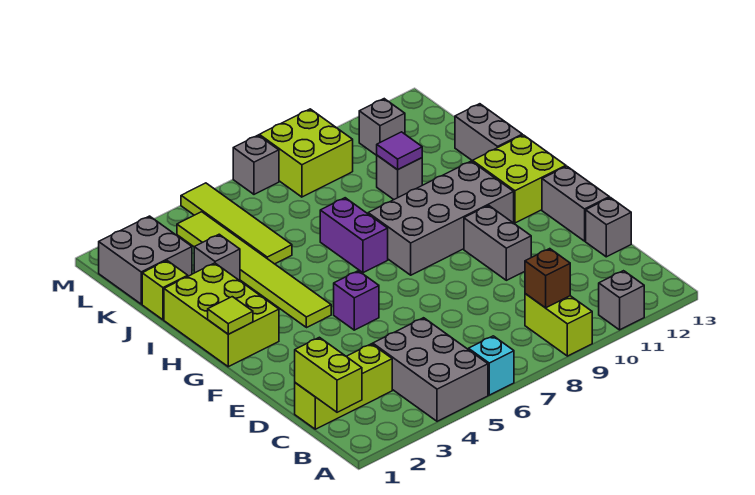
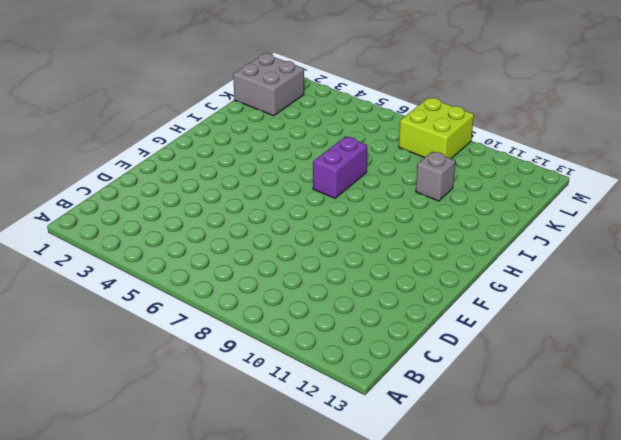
none -> grey 2x3 brick [373,318,488,421]
none -> cyan 1x1 brick [469,336,514,395]
none -> lime 1x2 brick [525,294,592,356]

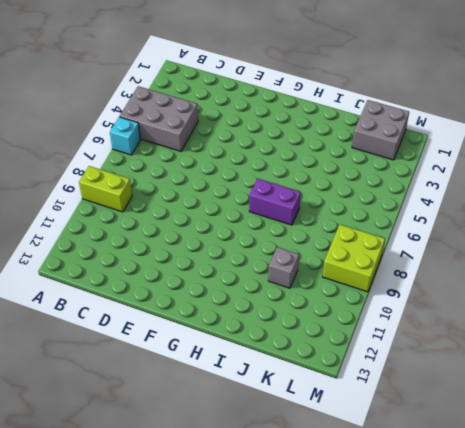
none -> grey 1x1 brick [599,271,644,330]
none -> lime 1x3 brick [295,344,392,429]
none -> grey 1x1 brick [586,198,631,257]

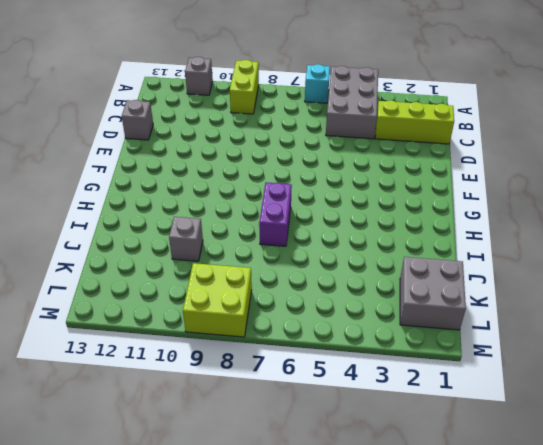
none -> grey 1x2 brick [464,205,531,280]
none -> grey 1x2 brick [542,166,609,241]
none -> purple 1x1 brick [334,271,379,330]

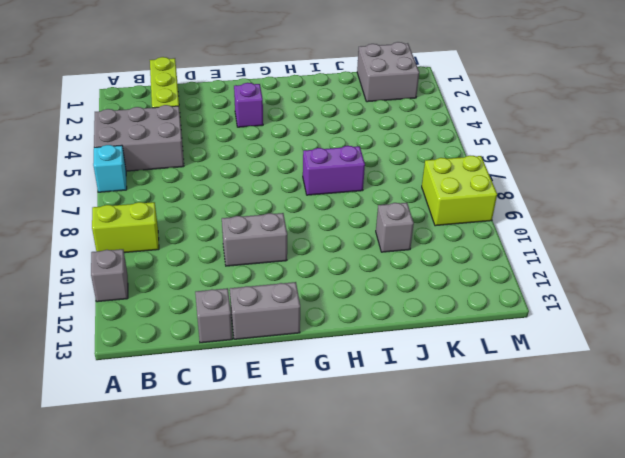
purple 1x1 brick [234,83,263,127] -> purple 1x1 brick moved to [334,271,379,330]
none -> lime 2x3 brick [164,263,279,367]
none -> lime 1x6 tile [177,212,331,328]
none -> grey 2x4 brick [368,161,514,275]

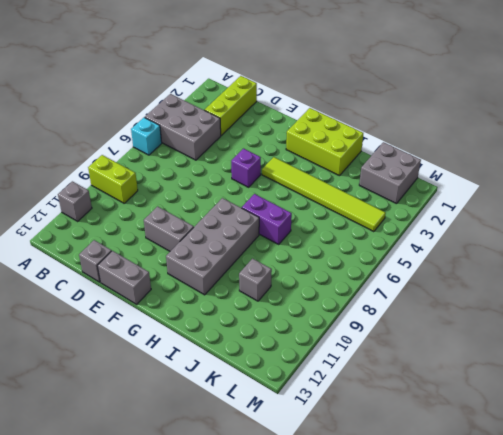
none -> lime 2x2 brick [472,135,566,223]
none -> grey 1x2 brick [455,104,522,161]
none -> lime 1x1 brick [142,261,188,320]

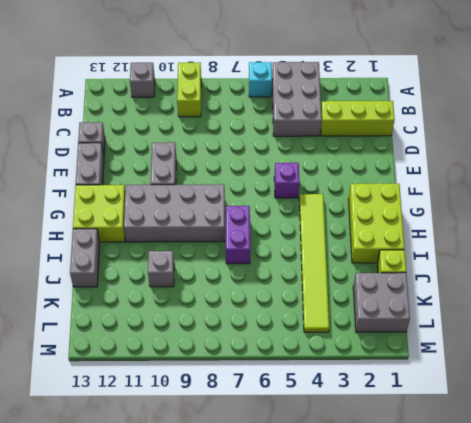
none -> grey 1x1 brick [194,234,240,281]
none -> lime 1x4 tile [181,183,292,264]
none -> lime 2x2 brick [259,109,353,197]

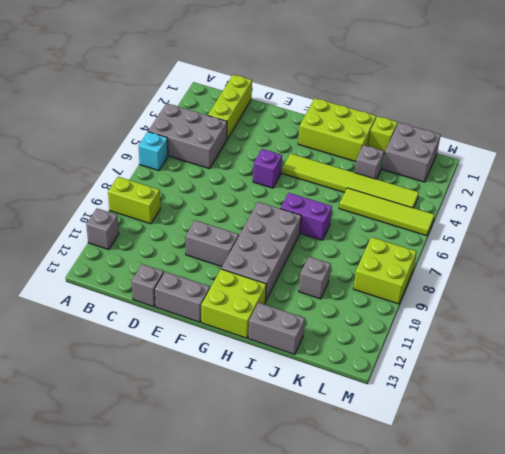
none -> grey 1x1 brick [359,99,405,155]
none -> grey 1x1 brick [233,135,279,194]
none -> lime 1x2 brick [295,337,362,412]

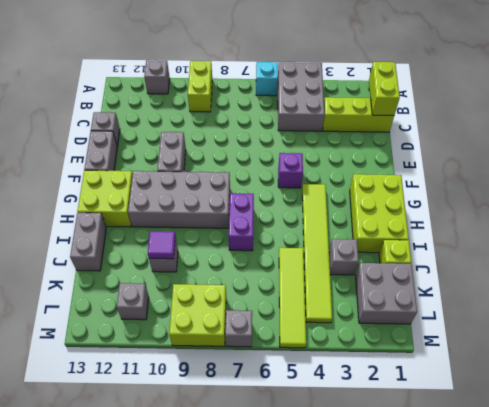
none -> brown 1x1 brick [525,249,570,308]
none -> lime 1x1 tile [208,297,253,334]

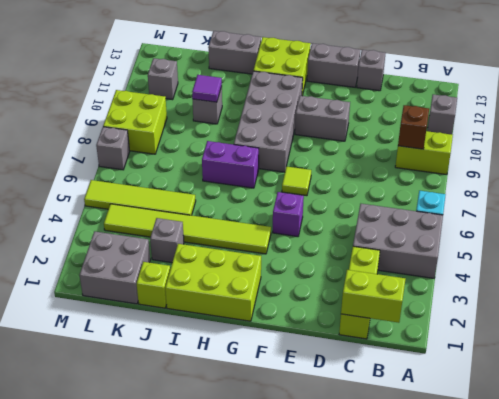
lime 1x1 tile [282,166,311,196] -> lime 1x1 tile moved to [208,297,253,334]

